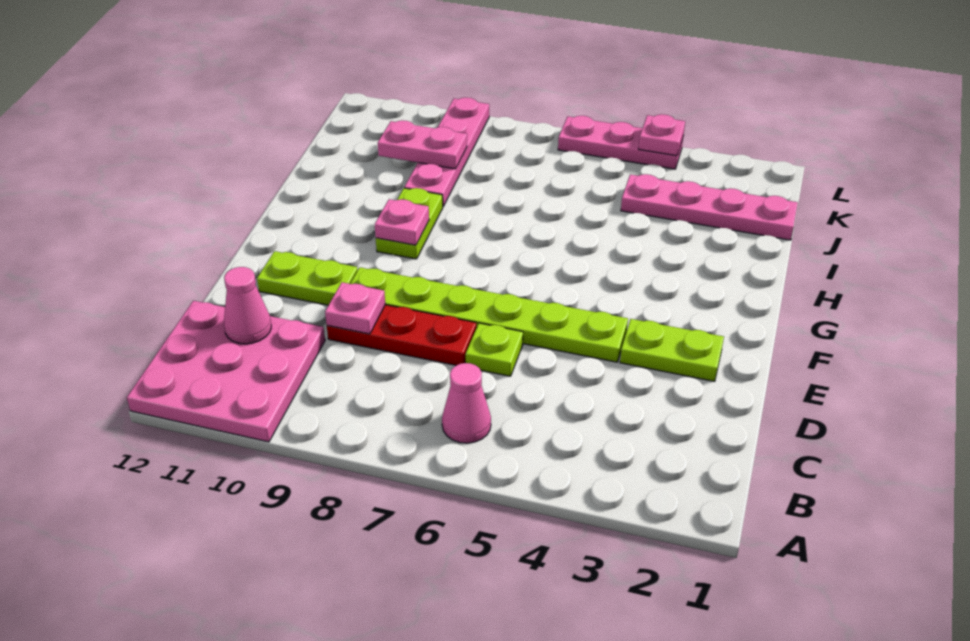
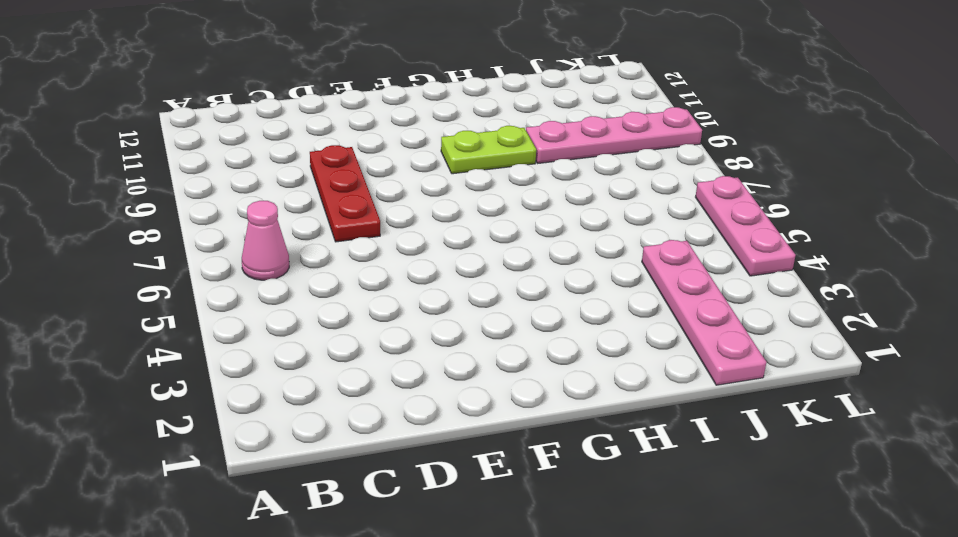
none -> pink 3x3 plate [127,301,325,442]
none -> lime 1x1 plate [466,323,523,376]
none -> lime 1x2 plate [620,319,724,381]

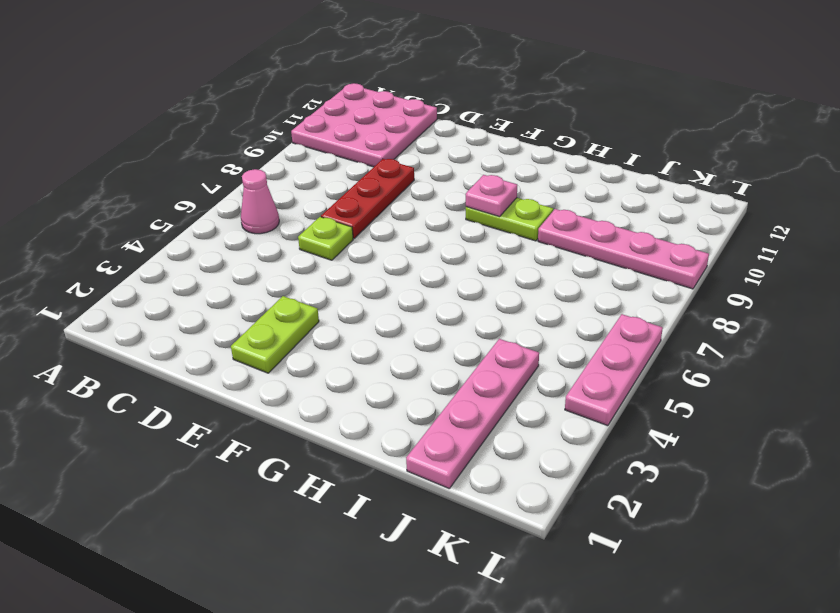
none -> lime 1x6 plate [350,267,628,362]
none -> lime 1x2 plate [257,251,358,305]
none -> pink 1x1 cone [224,267,271,344]

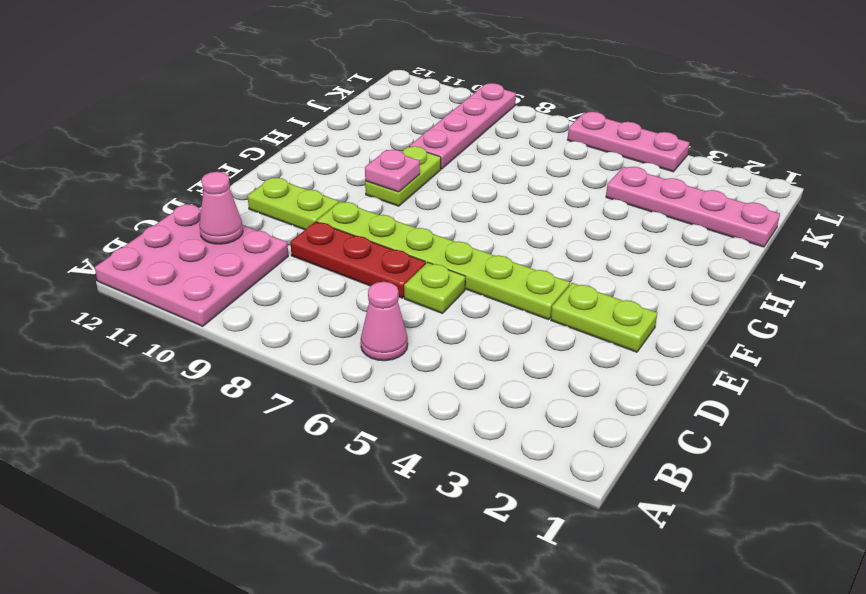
none -> pink 1x1 plate [325,282,385,334]
none -> pink 1x2 plate [378,120,467,169]
none -> pink 1x1 plate [639,114,685,156]

